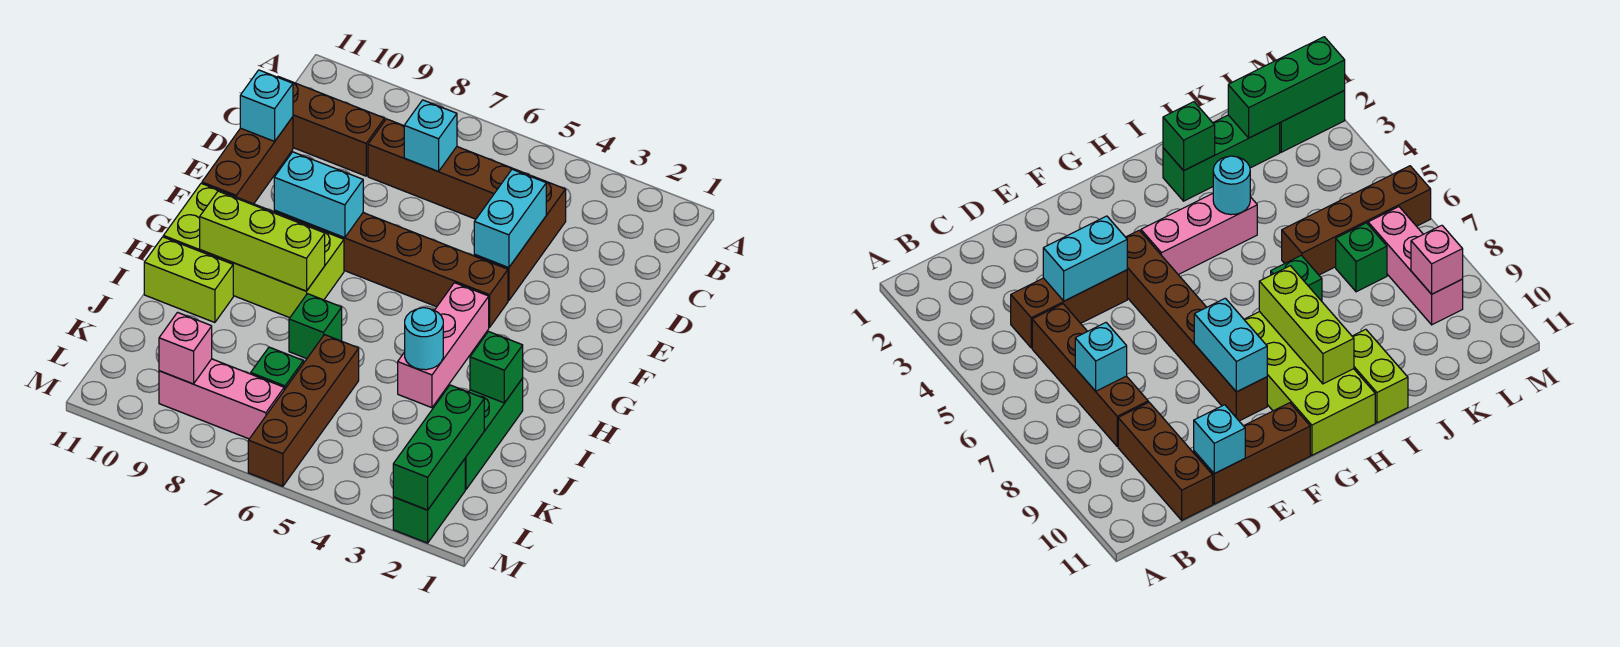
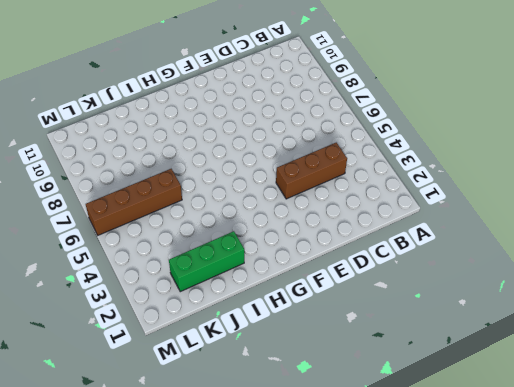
none -> brown 1x4 brick [368,119,529,219]
none -> brown 1x3 brick [278,77,385,176]
none -> brown 1x3 brick [202,117,293,204]

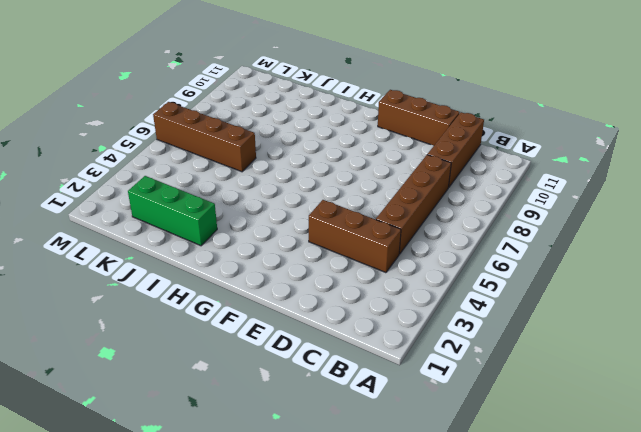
none -> brown 1x6 brick [274,210,508,327]
none -> pink 1x3 brick [398,283,489,408]
none -> lime 2x4 brick [163,183,344,318]

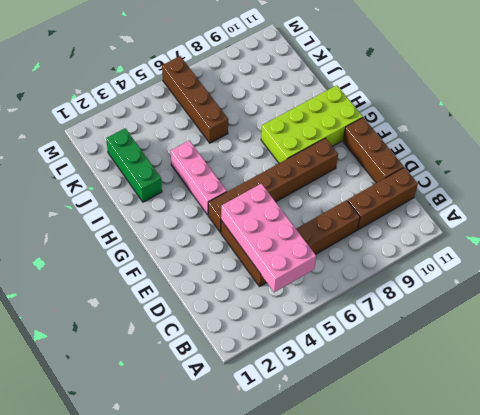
pink 2x4 brick [221,184,316,292] -> cyan 1x2 brick [474,169,546,268]
none -> green 1x1 brick [289,294,342,359]
none -> lime 1x2 brick [144,237,233,323]
none -> green 1x1 brick [251,347,303,390]

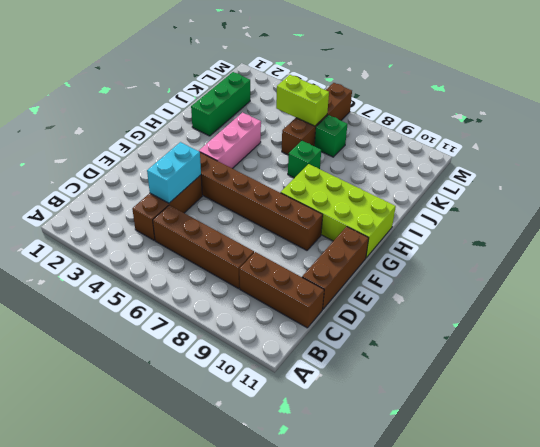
lime 1x2 brick [276,75,329,126] -> lime 1x2 brick moved to [144,237,233,323]
none -> green 1x2 brick [393,459,465,543]
none -> pink 1x3 brick [159,359,284,439]
none -> cyan 1x1 brick [404,100,457,171]

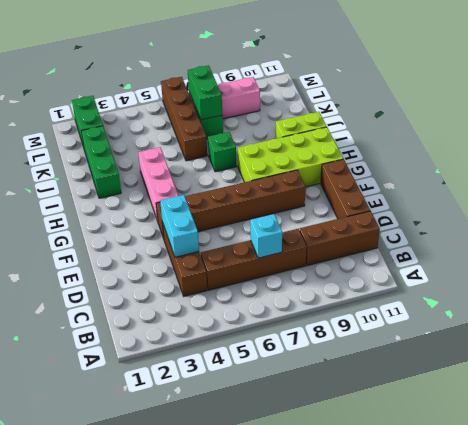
green 1x2 brick [188,65,222,120] -> none
none -> cyan 1x1 brick [240,70,293,141]
none -> cyan 1x2 brick [274,152,363,238]
none -> lime 1x3 brick [200,191,325,291]

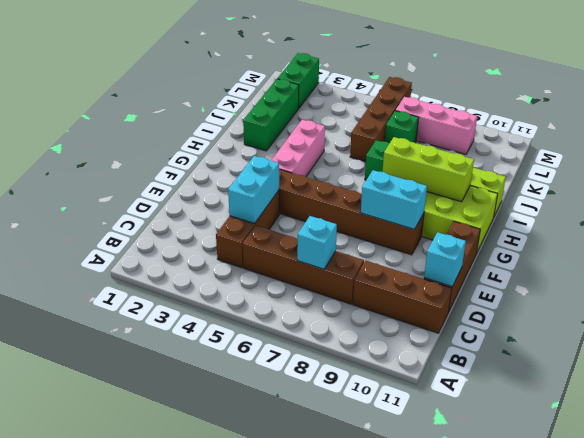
none -> green 1x1 brick [470,332,523,403]
none -> cyan 1x1 round brick [405,308,443,370]
none -> green 1x3 brick [393,385,484,510]

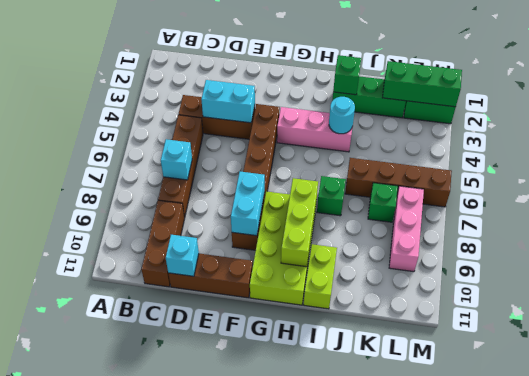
none -> pink 1x1 brick [159,312,212,384]

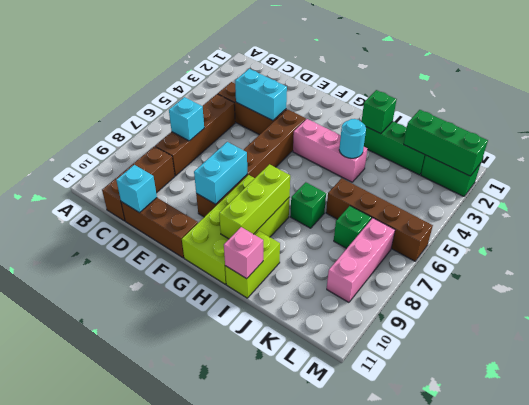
pink 1x1 brick [224,227,263,279] -> pink 1x1 brick moved to [159,312,212,384]

